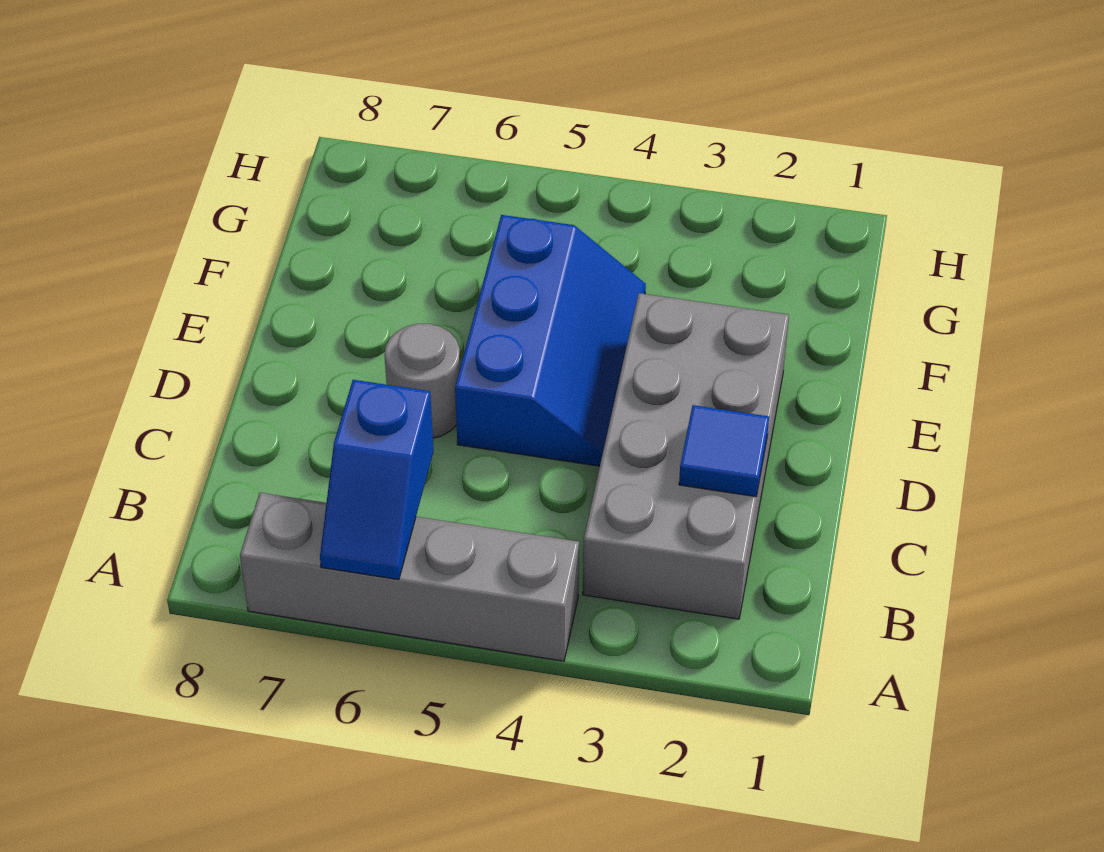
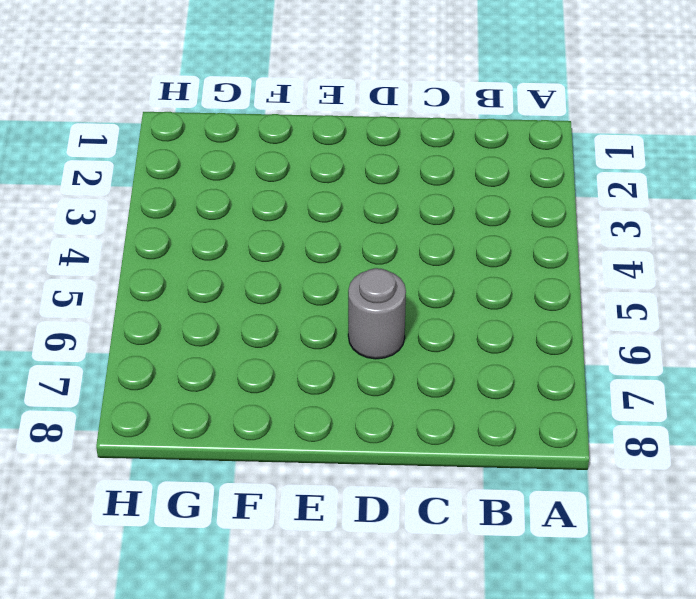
none -> grey 1x4 brick [240,493,579,661]
none -> grey 2x4 brick [583,293,789,619]

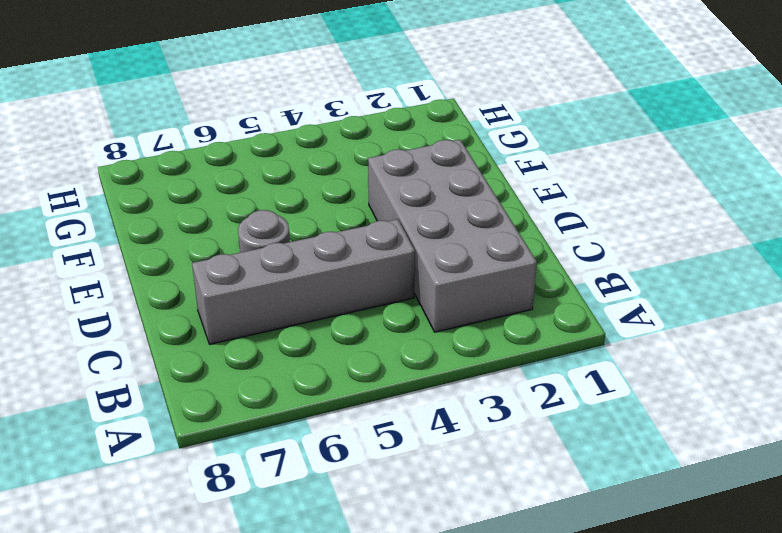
grey 1x4 brick [192,219,415,344] -> grey 1x4 brick moved to [240,493,579,661]
none -> blue 2x3 slope [455,215,646,466]
none -> blue 1x2 slope [320,380,434,580]

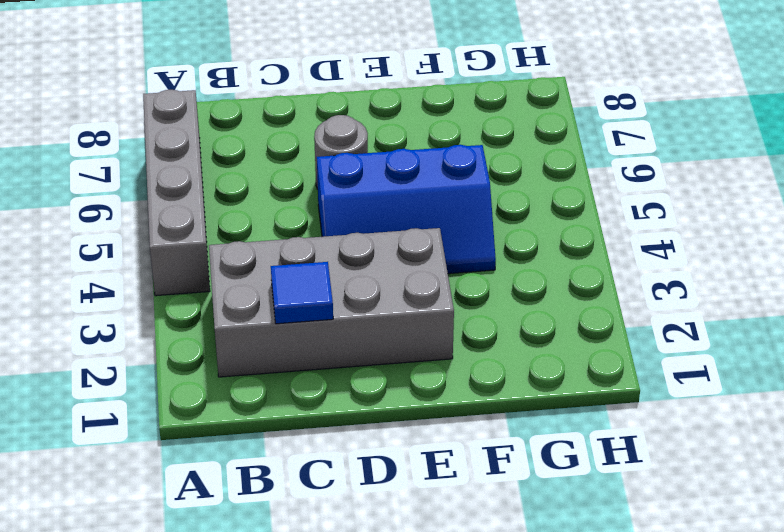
none -> blue 1x2 slope [320,380,434,580]

